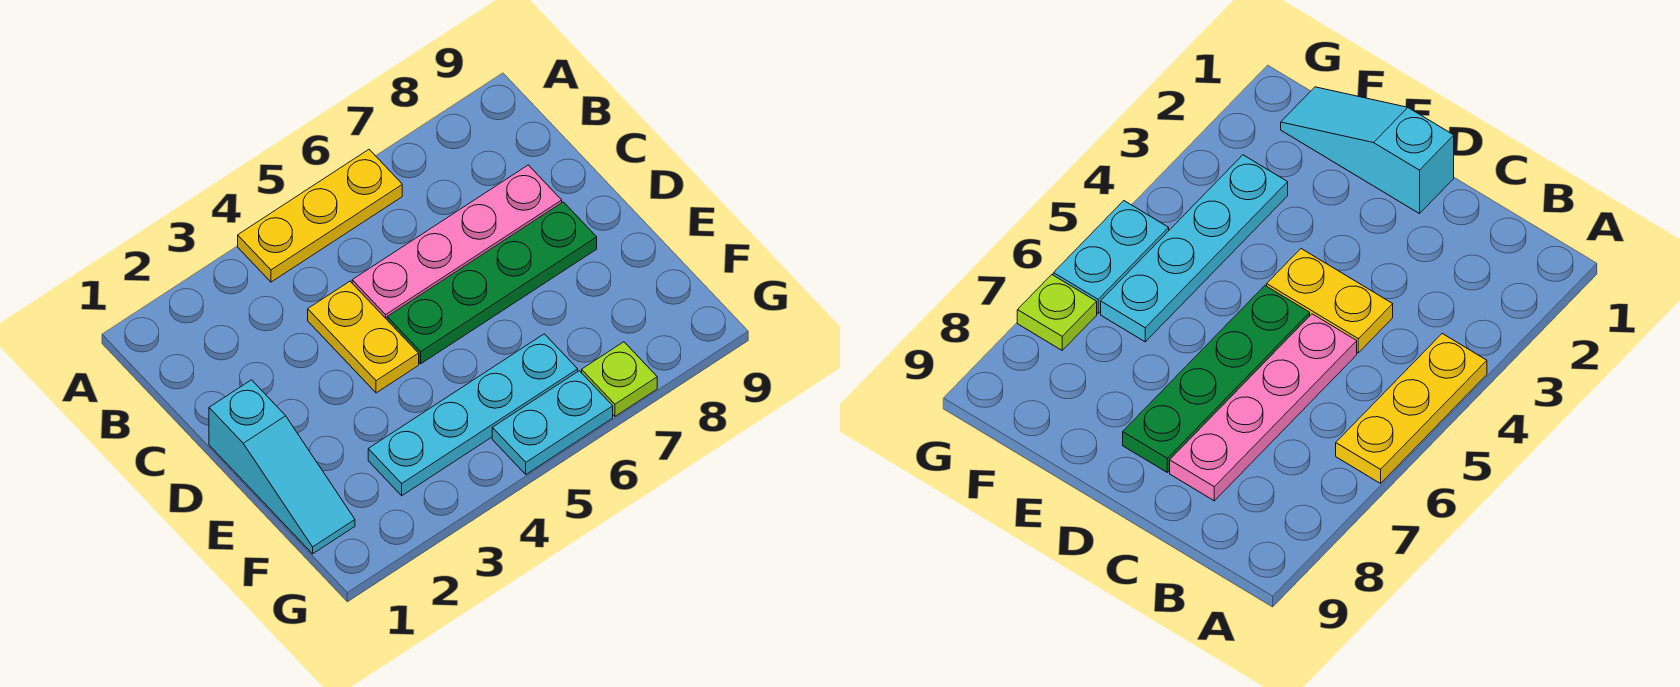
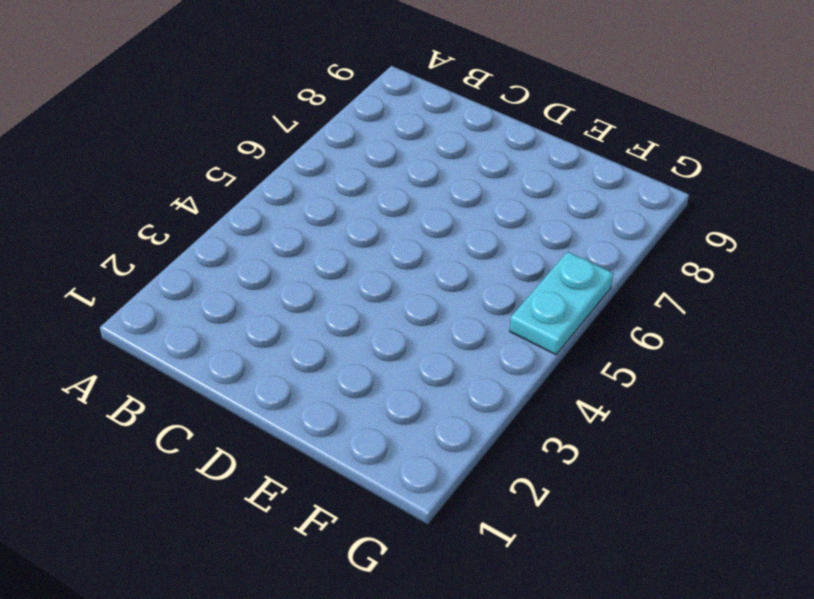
none -> yellow 1x3 plate [238,150,402,282]
none -> yellow 1x2 plate [308,281,419,393]

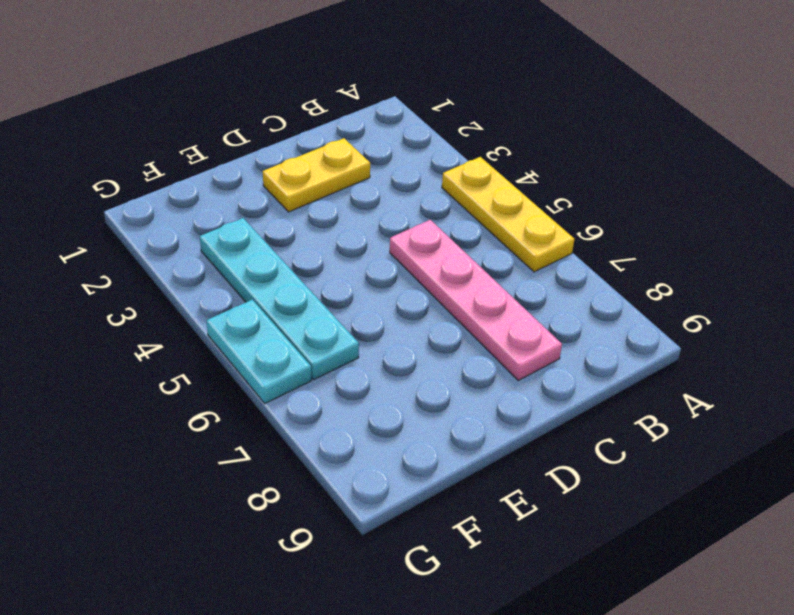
yellow 1x2 plate [263,138,370,212] -> yellow 1x2 plate moved to [308,281,419,393]
none -> cyan 1x3 slope [209,380,355,554]
none -> green 1x4 plate [387,202,597,364]

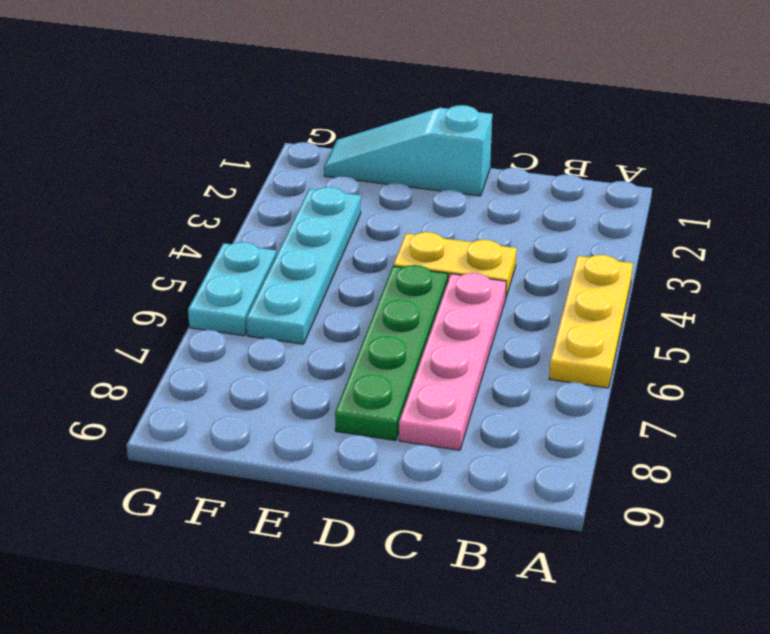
none -> lime 1x1 plate [582,342,657,416]

